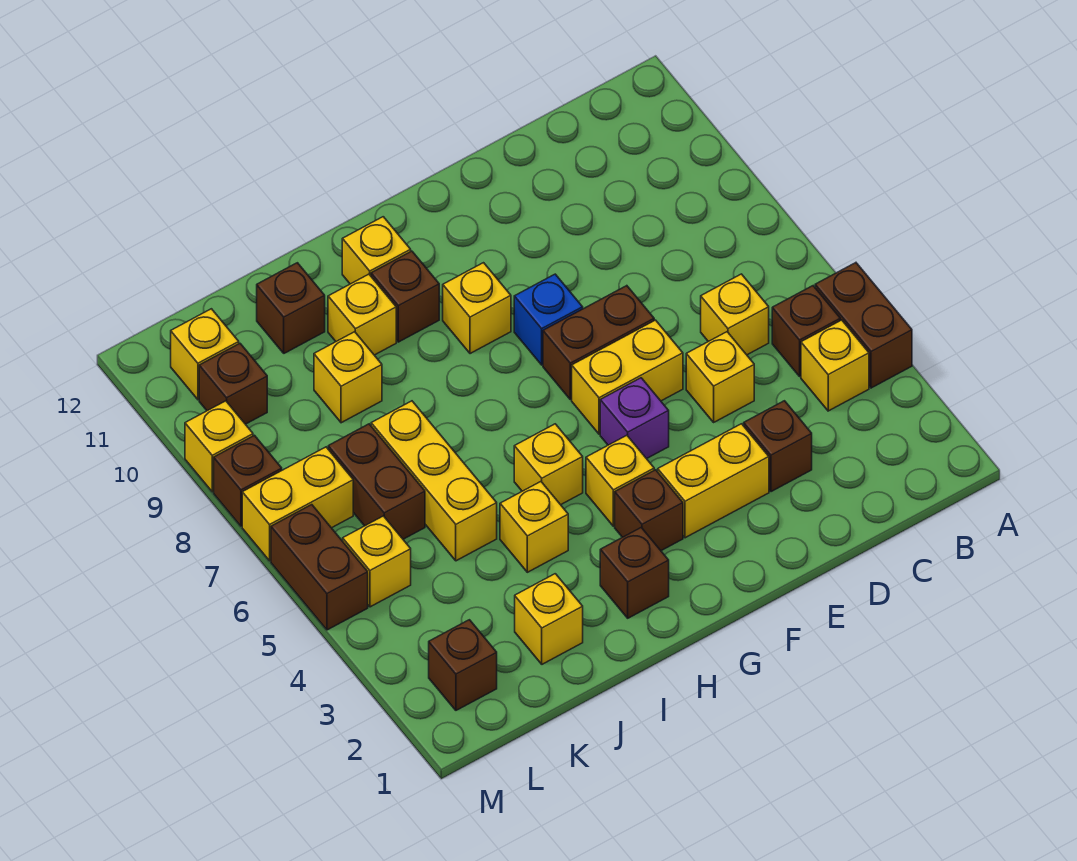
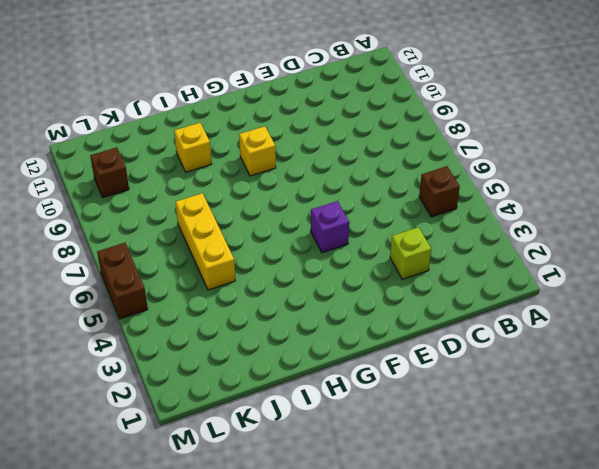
lime 1x1 brick [390,227,431,279] -> brown 1x1 brick [744,401,812,492]
none -> brown 1x2 brick [815,263,912,388]
none -> yellow 1x1 brick [801,320,869,411]
none -> yellow 1x1 brick [701,274,769,355]
none -> yellow 1x1 brick [686,332,754,422]

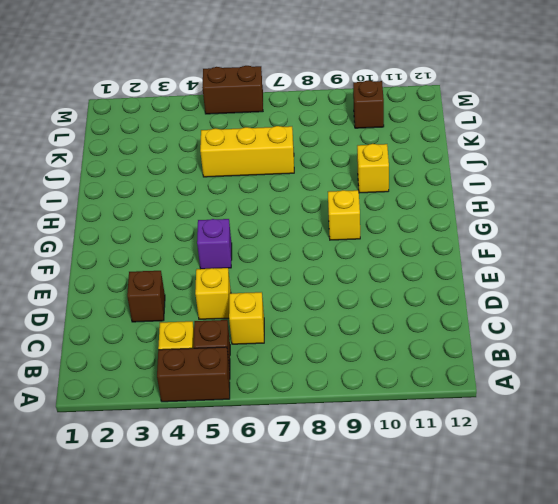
none -> yellow 1x2 brick [658,424,769,538]
none -> yellow 1x2 brick [572,320,683,434]
none -> brown 1x2 brick [543,286,654,400]
none -> blue 1x1 brick [514,274,583,365]

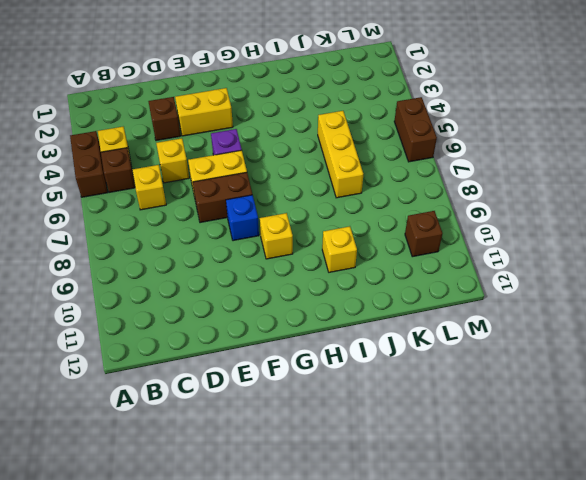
none -> brown 1x1 brick [615,470,683,551]
none -> yellow 1x1 brick [586,435,654,526]
none -> brown 1x1 brick [600,528,669,618]
none -> yellow 1x1 brick [514,424,583,505]

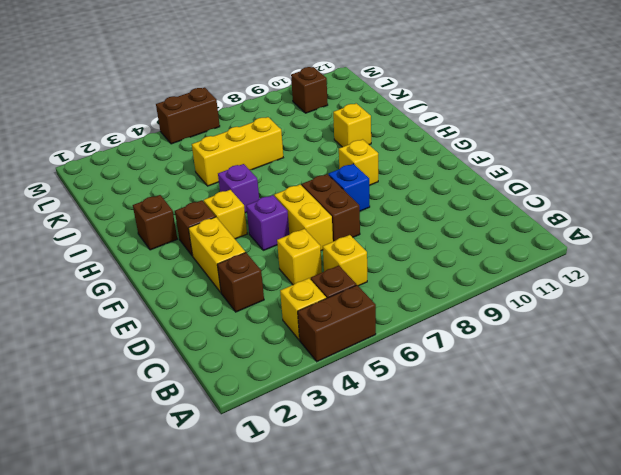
purple 1x1 brick [218,164,259,213] -> yellow 1x1 brick [514,424,583,505]
none -> brown 1x1 brick [371,251,439,342]
none -> yellow 1x1 brick [342,217,411,284]
none -> yellow 1x1 brick [500,482,568,572]
none -> yellow 1x1 brick [515,574,583,664]

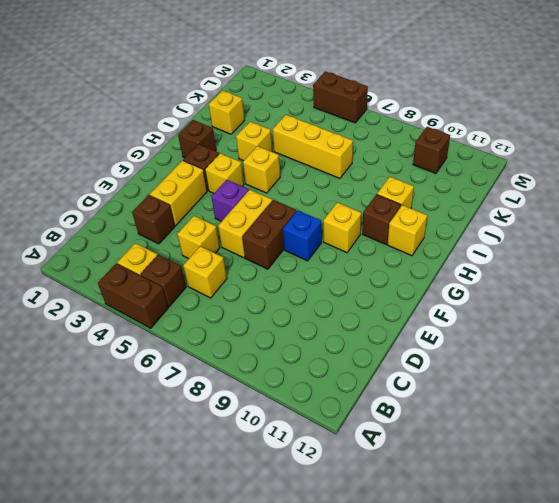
none -> yellow 1x1 brick [314,332,382,423]
none -> brown 1x1 brick [257,263,325,353]
none -> brown 1x2 brick [328,424,425,539]
none -> brown 1x1 brick [429,620,497,710]

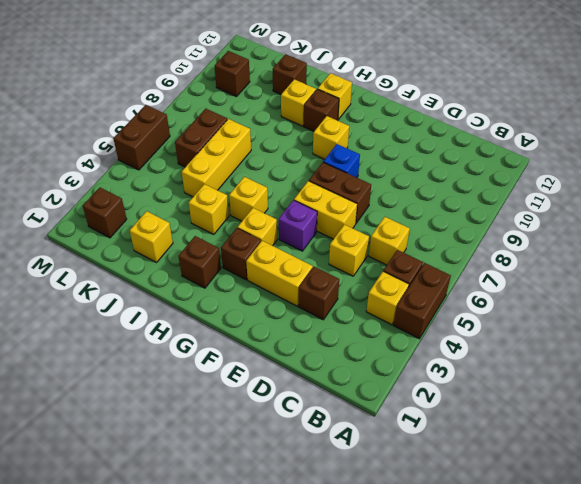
none -> yellow 1x1 brick [314,332,382,423]
none -> yellow 1x1 brick [343,516,411,607]
none -> yellow 1x2 brick [242,447,353,561]
none -> yellow 1x1 brick [171,309,239,400]

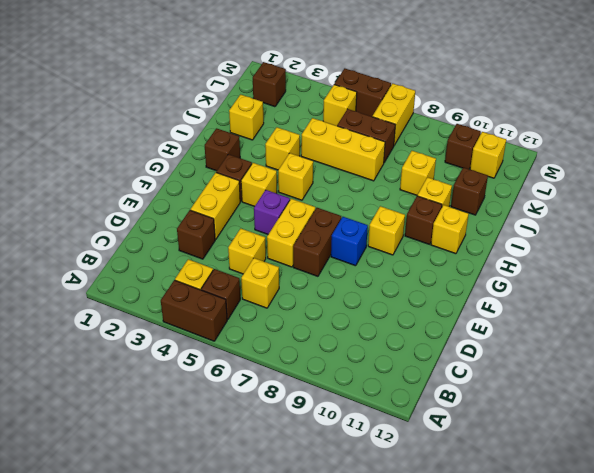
none -> brown 1x1 brick [214,435,282,526]
none -> yellow 1x1 brick [185,401,253,492]

